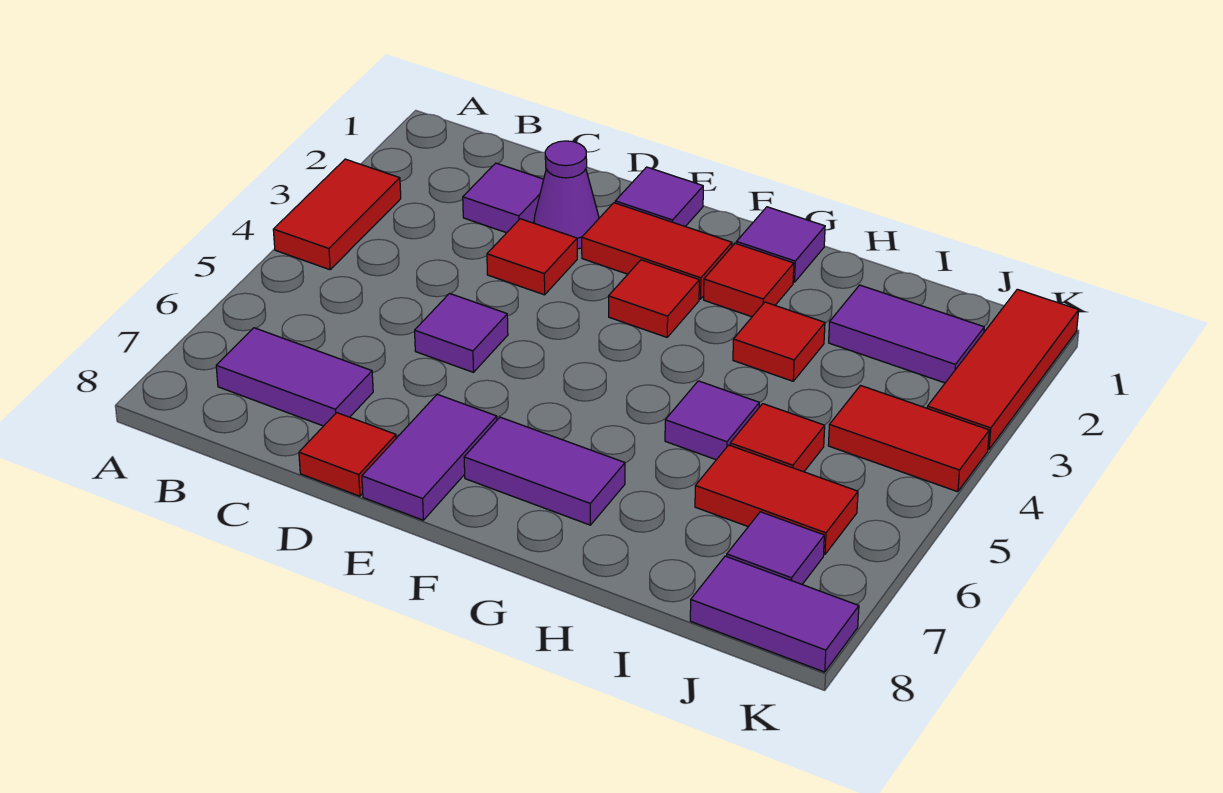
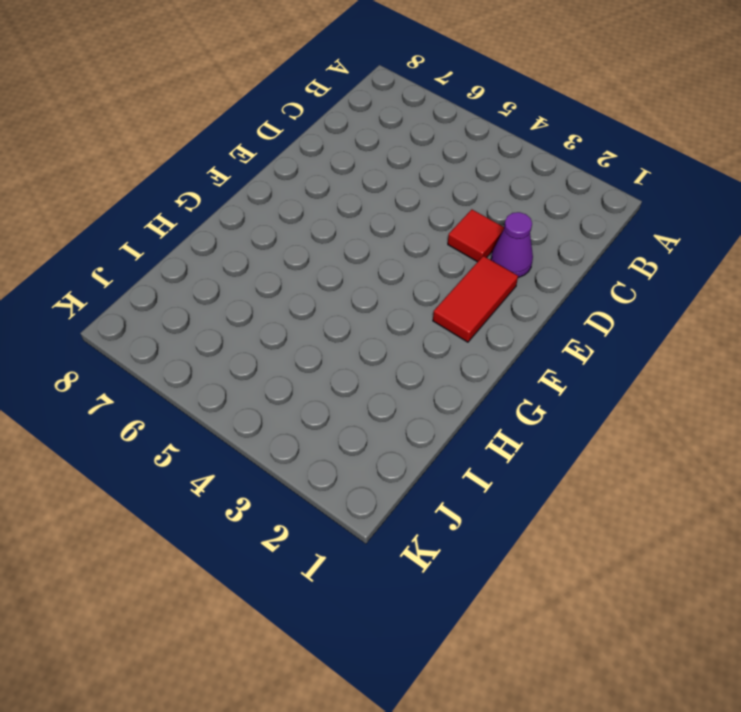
none -> red 1x2 tile [273,159,401,270]
none -> purple 1x2 tile [216,328,373,426]
none -> purple 1x1 tile [463,163,544,233]

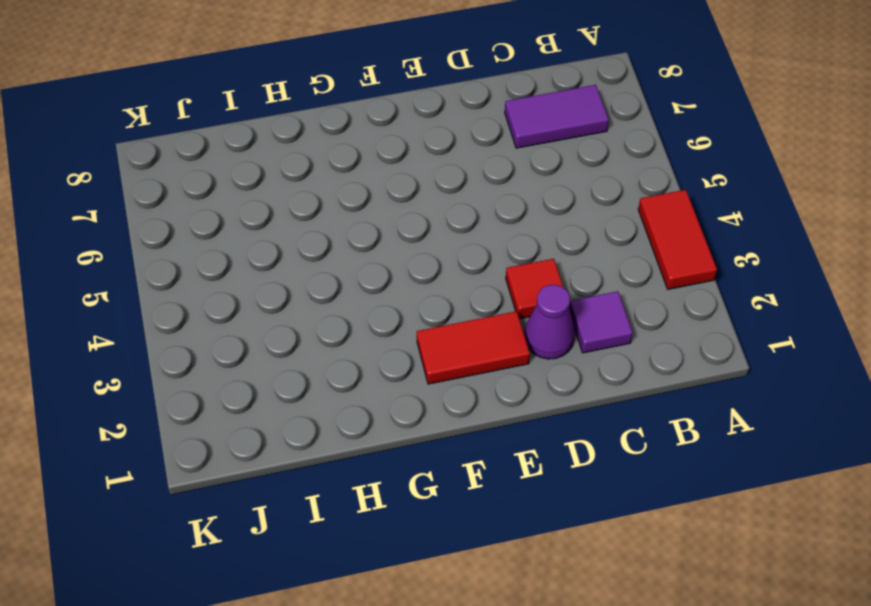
none -> purple 1x1 tile [415,293,508,372]
none -> red 1x1 tile [299,413,396,496]
none -> purple 1x1 tile [615,167,703,227]

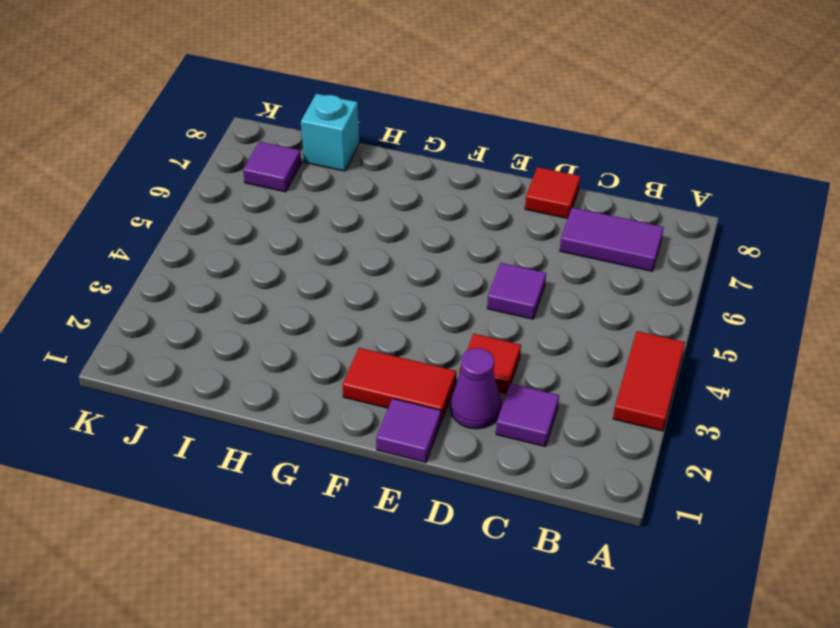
cyan 1x1 brick [301,94,359,171] -> none
none -> purple 1x2 tile [362,394,497,520]
none -> red 1x1 tile [609,260,699,337]
none -> purple 1x2 tile [464,417,625,525]

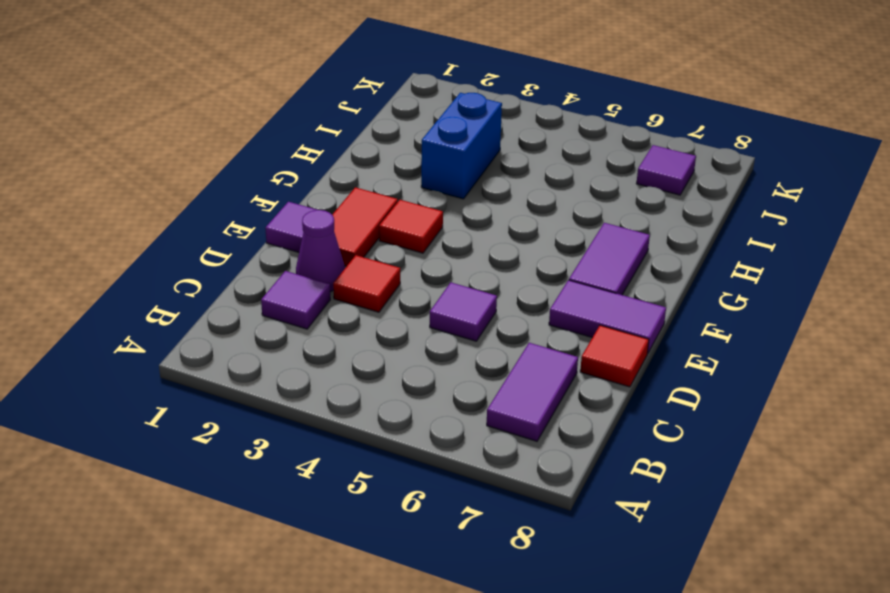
blue 1x2 brick [421,93,502,199] -> red 1x1 tile [733,302,825,381]
none -> red 1x2 tile [273,159,401,270]
none -> purple 1x1 tile [736,207,825,282]
none -> red 1x1 tile [704,243,794,317]

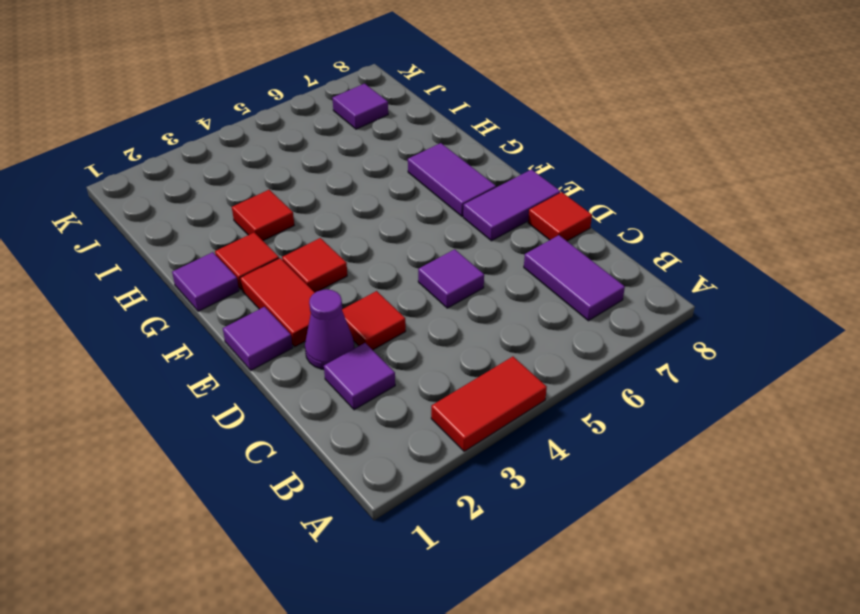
none -> purple 1x1 tile [665,381,759,460]
none -> purple 1x2 tile [829,285,984,383]
none -> red 1x1 tile [730,404,825,472]

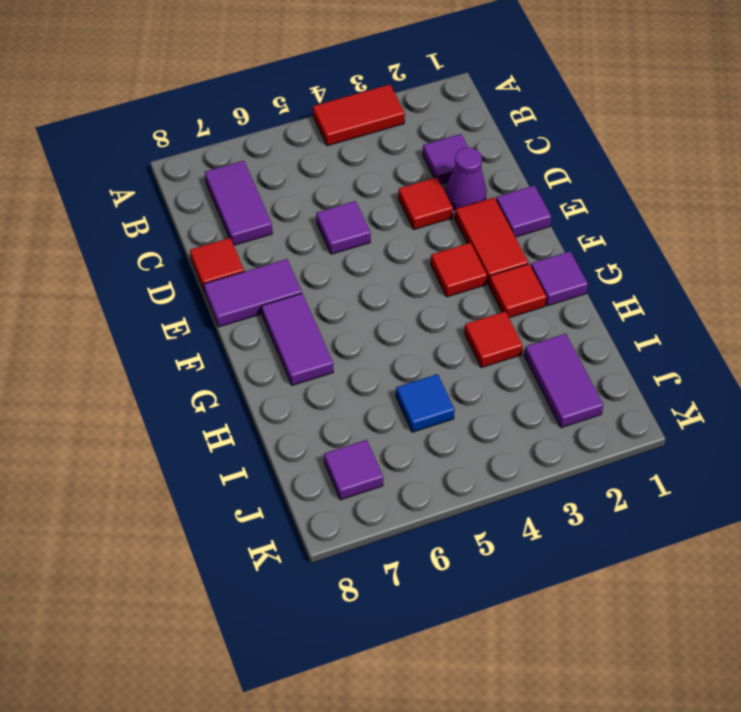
blue 1x1 tile [396,374,455,432] -> red 1x1 tile [730,404,825,472]
none -> purple 1x1 tile [665,381,759,460]
none -> red 1x2 tile [695,445,858,555]
none -> red 1x2 tile [828,386,989,492]

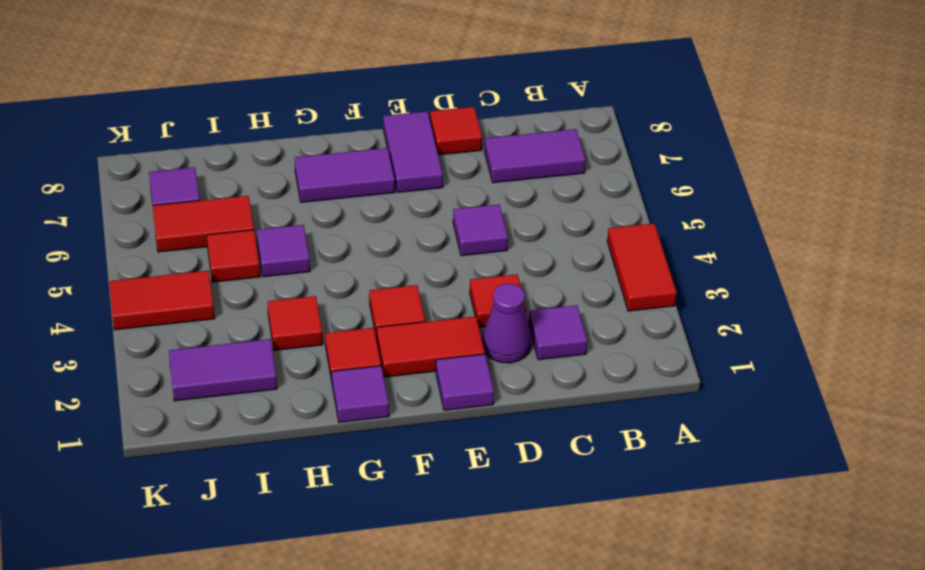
none -> purple 1x2 tile [690,556,859,672]
none -> red 1x3 tile [927,289,1079,449]

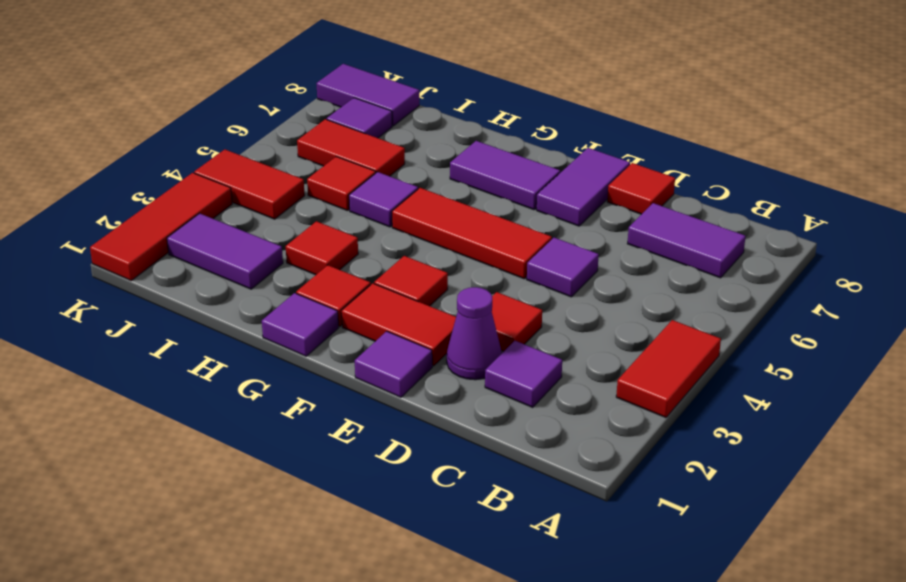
red 1x3 tile [392,188,552,279] -> none

